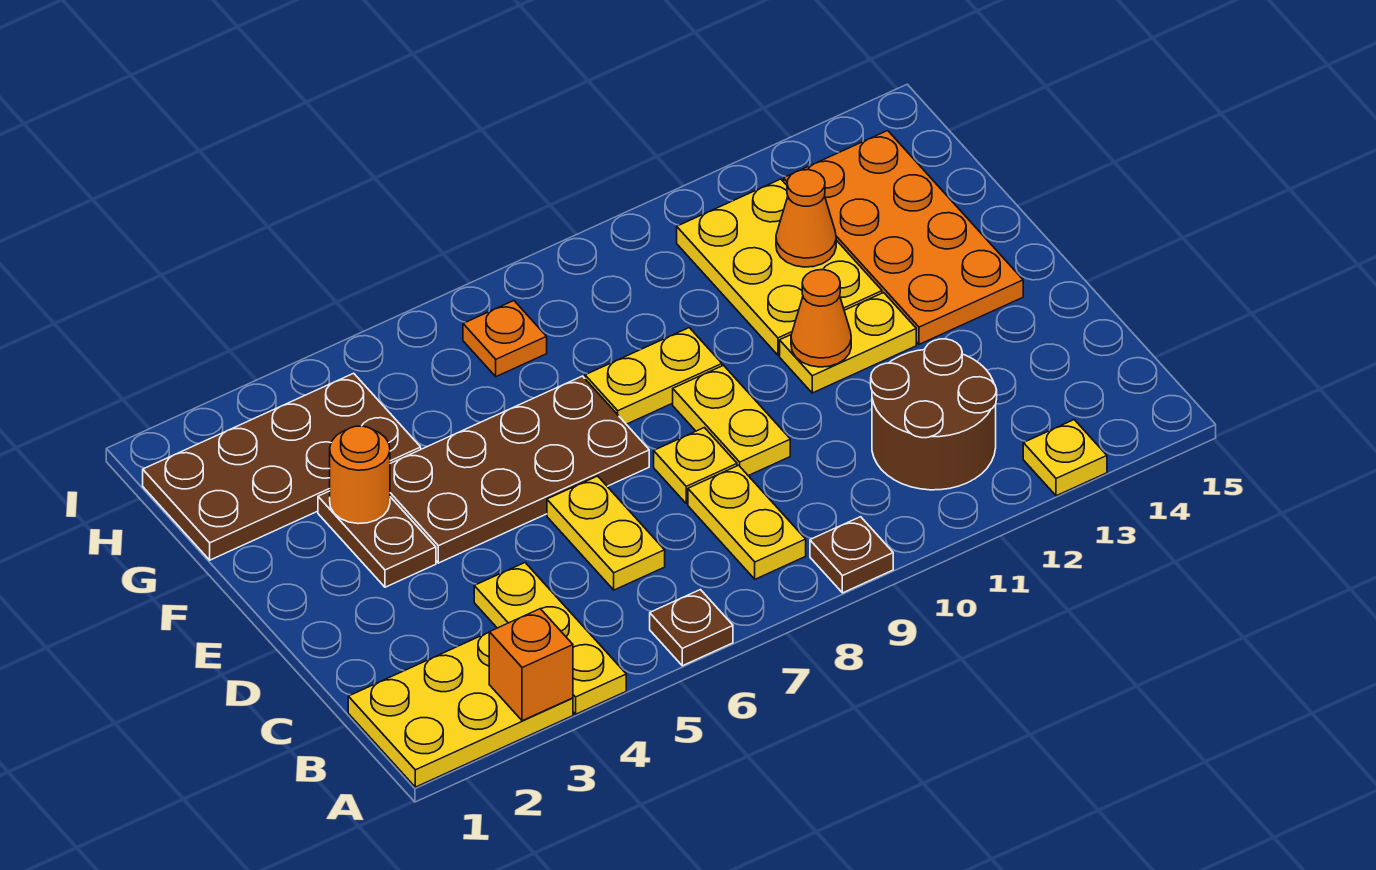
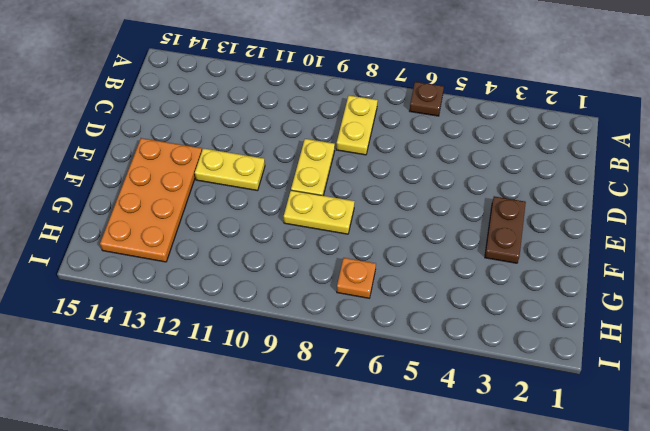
none -> yellow 2x3 plate [348,633,573,787]
none -> yellow 1x3 plate [474,563,626,714]
none -> brown 1x1 plate [810,517,893,593]

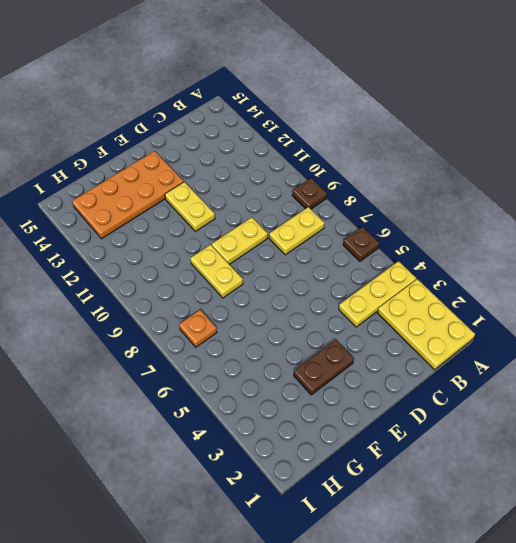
none -> yellow 1x1 plate [1023,420,1107,496]
none -> brown 2x2 round brick [871,339,997,490]
none -> yellow 1x2 plate [547,476,665,590]

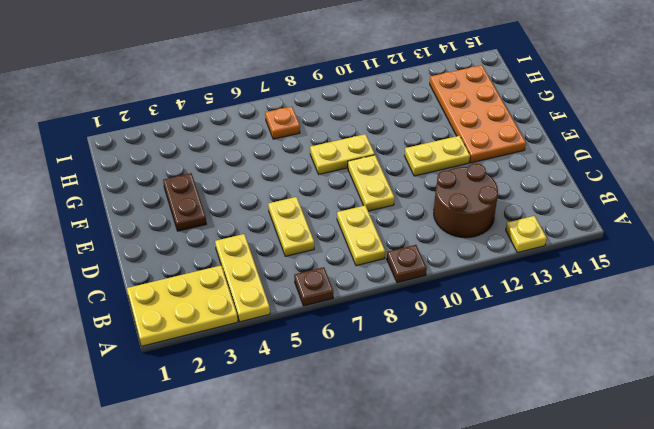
none -> yellow 1x1 plate [654,428,737,504]
none -> brown 2x4 plate [390,376,649,563]
none -> yellow 2x3 plate [677,179,882,355]

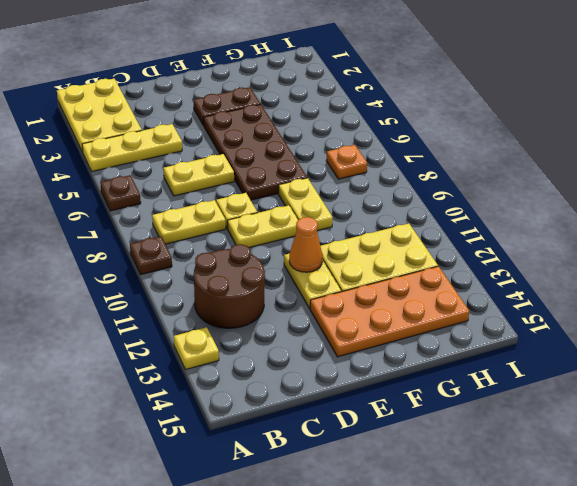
none -> brown 2x4 plate [143,373,421,560]
none -> orange 1x1 brick [489,609,573,721]
none -> orange 1x1 round brick [330,426,390,524]

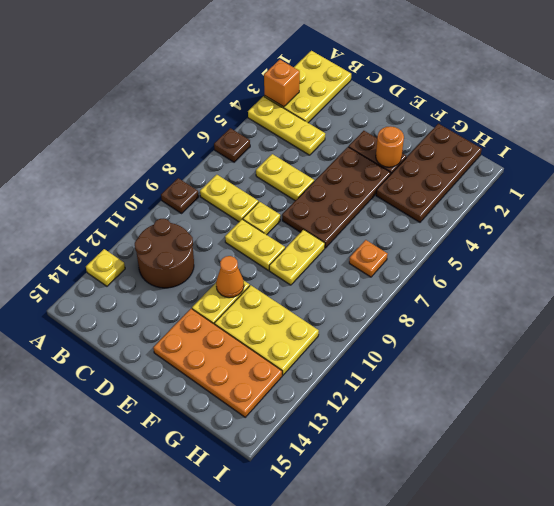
none -> orange 1x1 cone [776,170,836,267]

